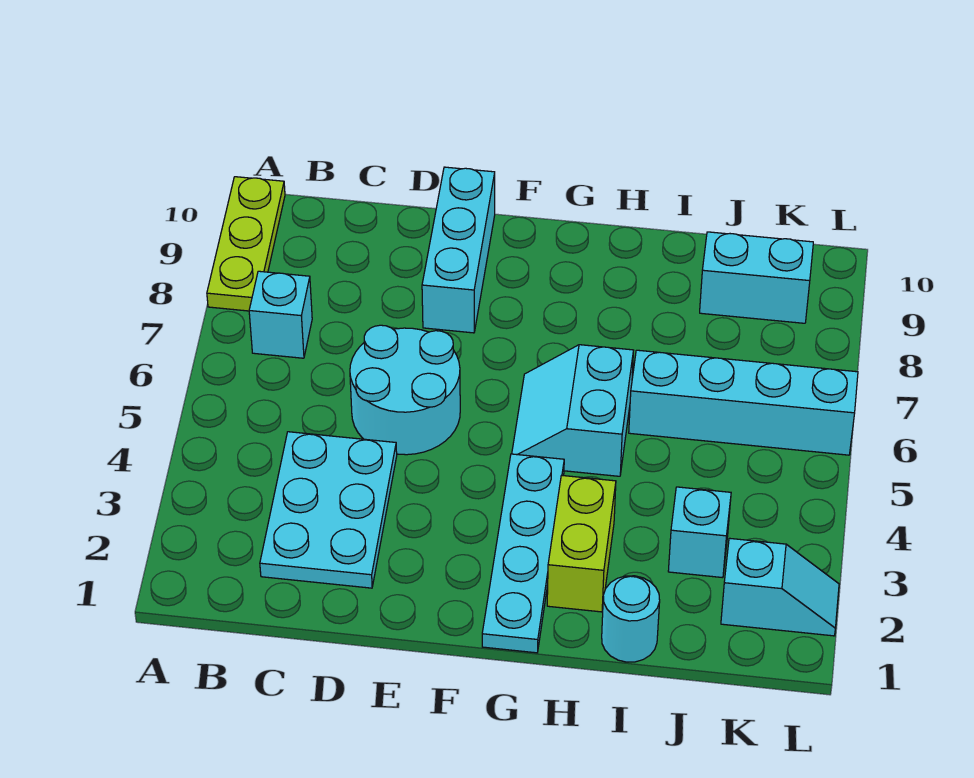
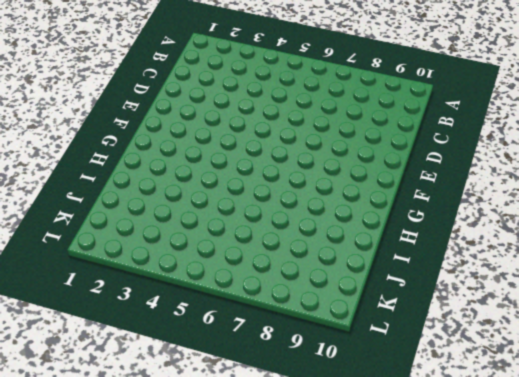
none -> lime 1x3 plate [207,177,285,311]
none -> cyan 1x1 brick [249,271,312,358]
none -> cyan 2x3 plate [260,432,397,588]

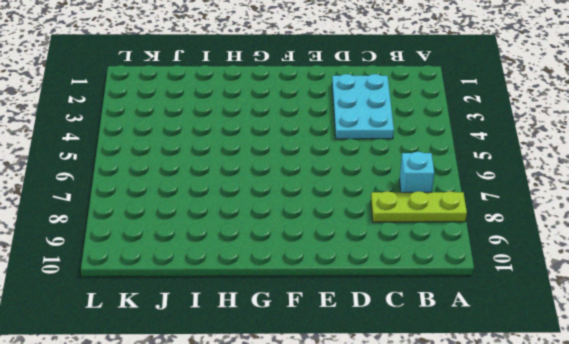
lime 1x3 plate [371,191,467,222] -> lime 1x3 plate turned to [207,177,285,311]
none -> cyan 2x2 round brick [350,325,460,455]
none -> cyan 1x3 brick [422,167,495,333]
none -> cyan 1x4 plate [482,454,564,653]

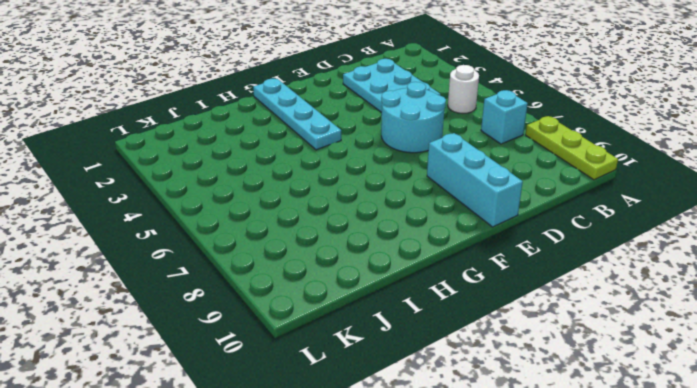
white 1x1 round brick [448,65,479,113] -> none
none -> cyan 2x2 slope [512,345,633,476]
none -> lime 1x2 brick [547,476,616,612]
none -> cyan 1x1 round brick [602,576,660,662]

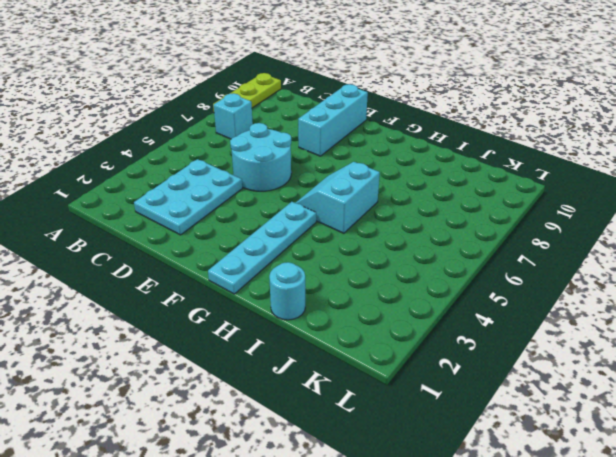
none -> lime 1x2 brick [547,476,616,612]
none -> cyan 1x4 brick [629,350,858,455]
none -> cyan 1x1 brick [668,487,731,578]

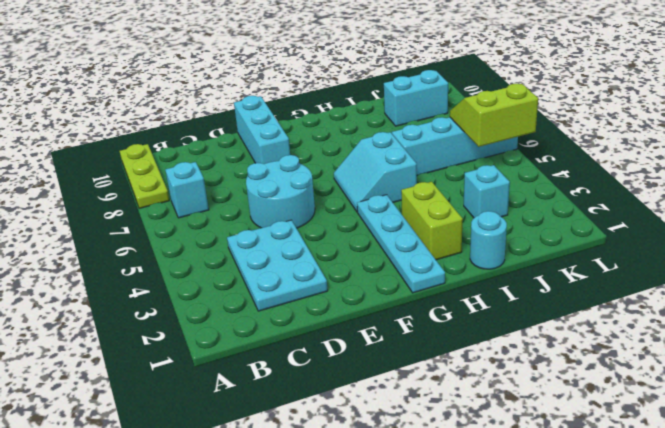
lime 2x2 slope [450,84,538,147] -> none
none -> cyan 1x2 slope [721,538,839,636]

